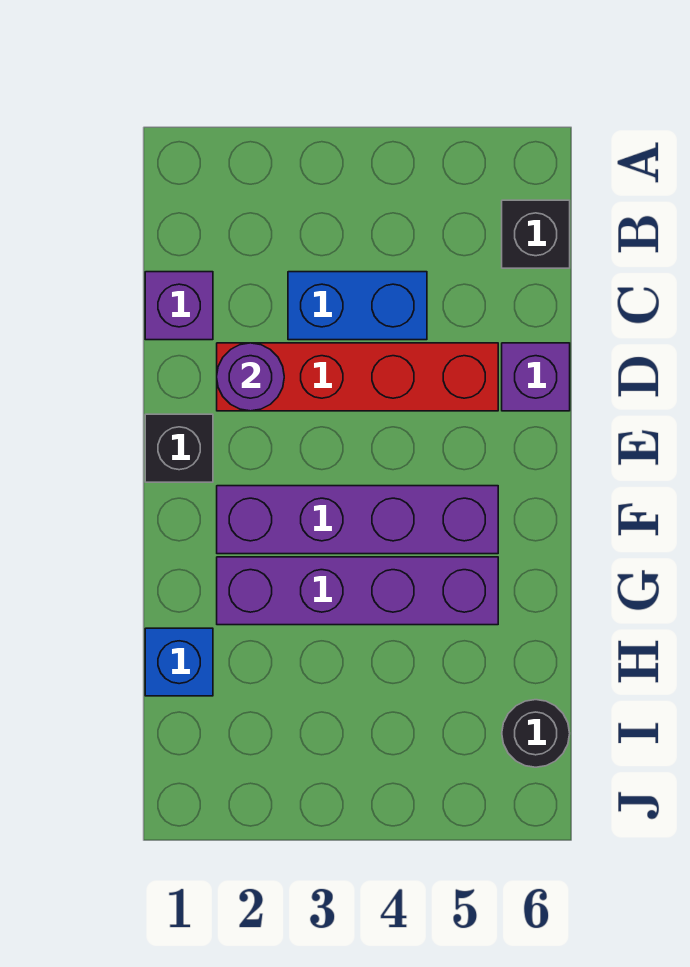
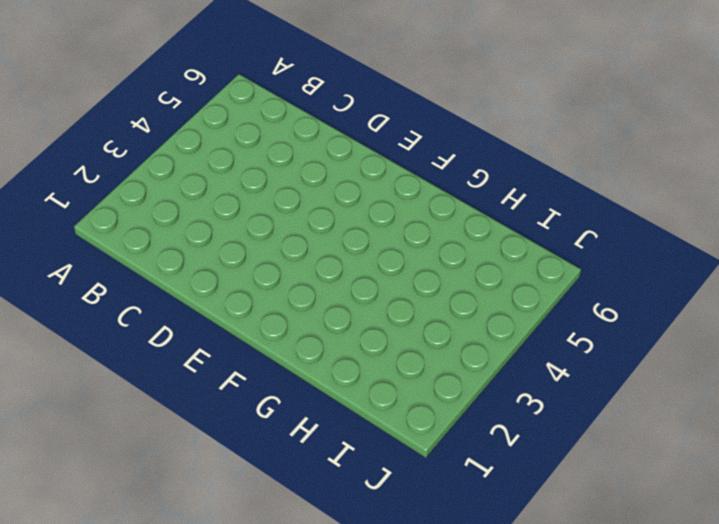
none -> black 1x1 brick [502,200,570,268]
none -> purple 1x1 brick [145,272,213,340]

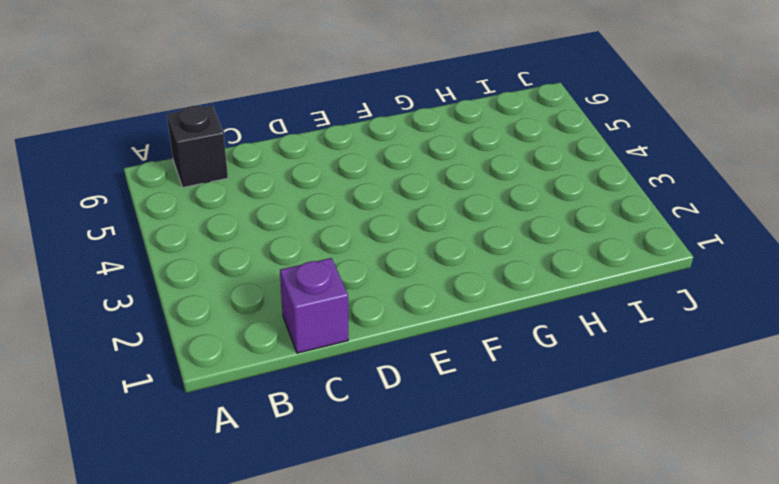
none -> blue 1x2 brick [288,272,427,340]
none -> red 1x4 brick [217,343,498,411]

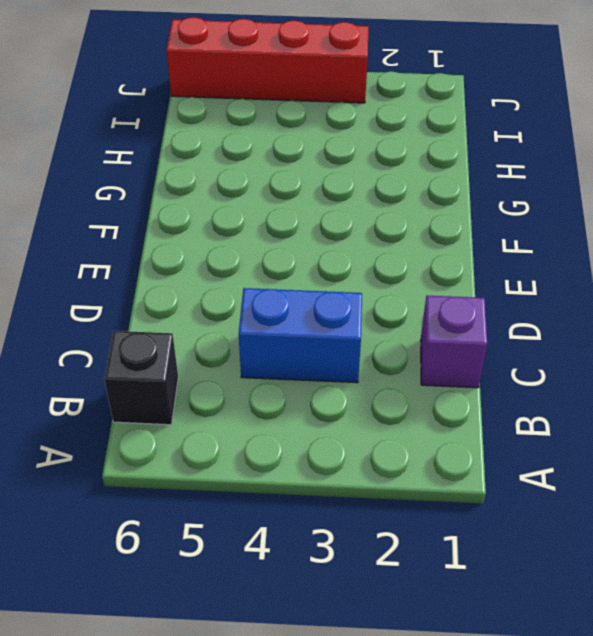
red 1x4 brick [167,17,369,103] -> red 1x4 brick moved to [217,343,498,411]
none -> purple 1x1 brick [502,343,570,411]
none -> black 1x1 brick [145,414,213,482]

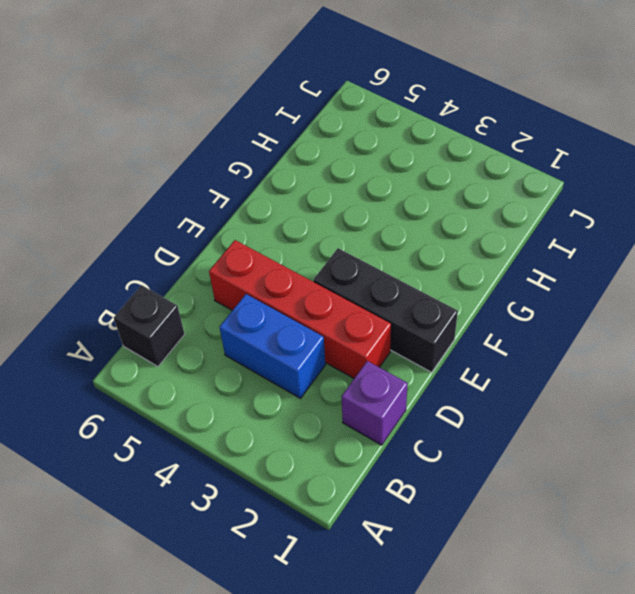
black 1x3 brick [313,248,458,372] -> black 1x1 brick [145,414,213,482]
none -> purple 1x1 brick [502,343,570,411]
none -> purple 1x4 brick [217,486,498,554]

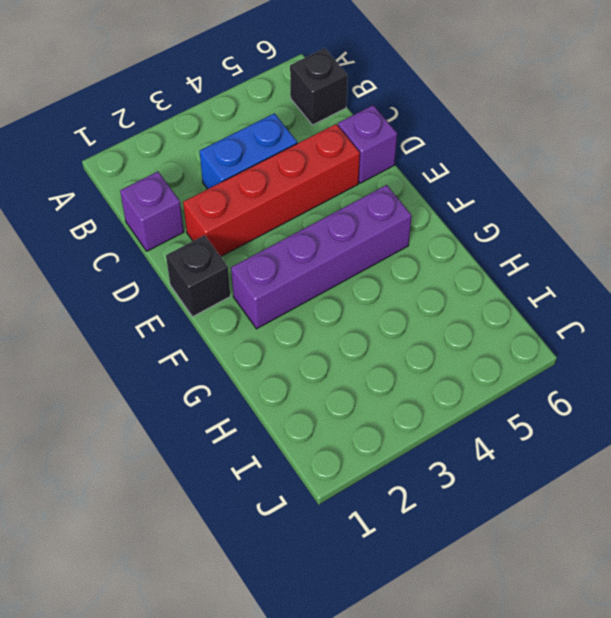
none -> purple 1x4 brick [217,557,498,625]
none -> blue 1x1 brick [145,628,213,696]

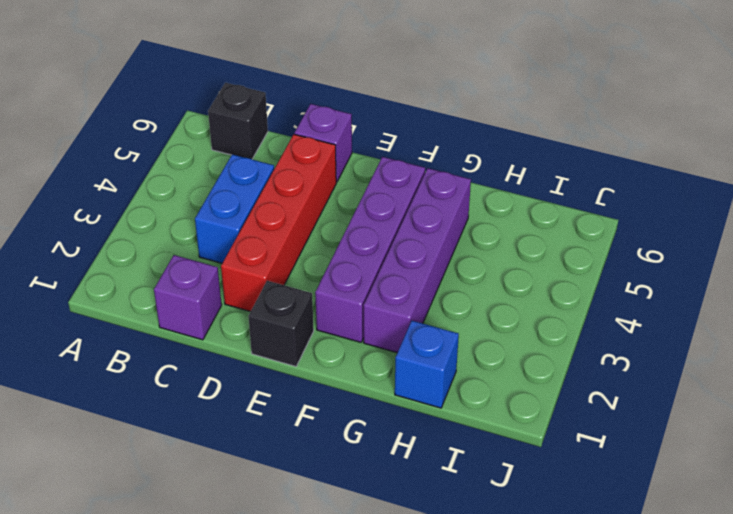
none -> black 1x1 round brick [502,700,570,767]
none -> purple 1x1 round brick [217,343,284,411]

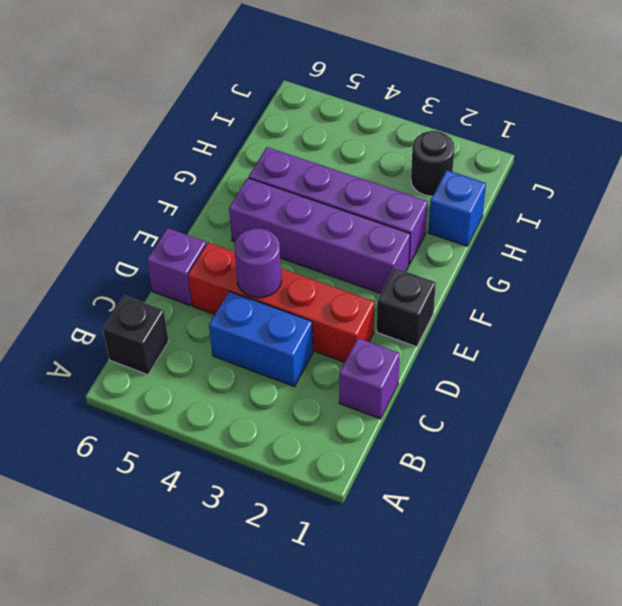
purple 1x1 round brick [234,228,281,298] -> purple 1x1 round brick moved to [217,343,284,411]
black 1x1 round brick [411,131,454,196] -> black 1x1 round brick moved to [502,700,570,767]

